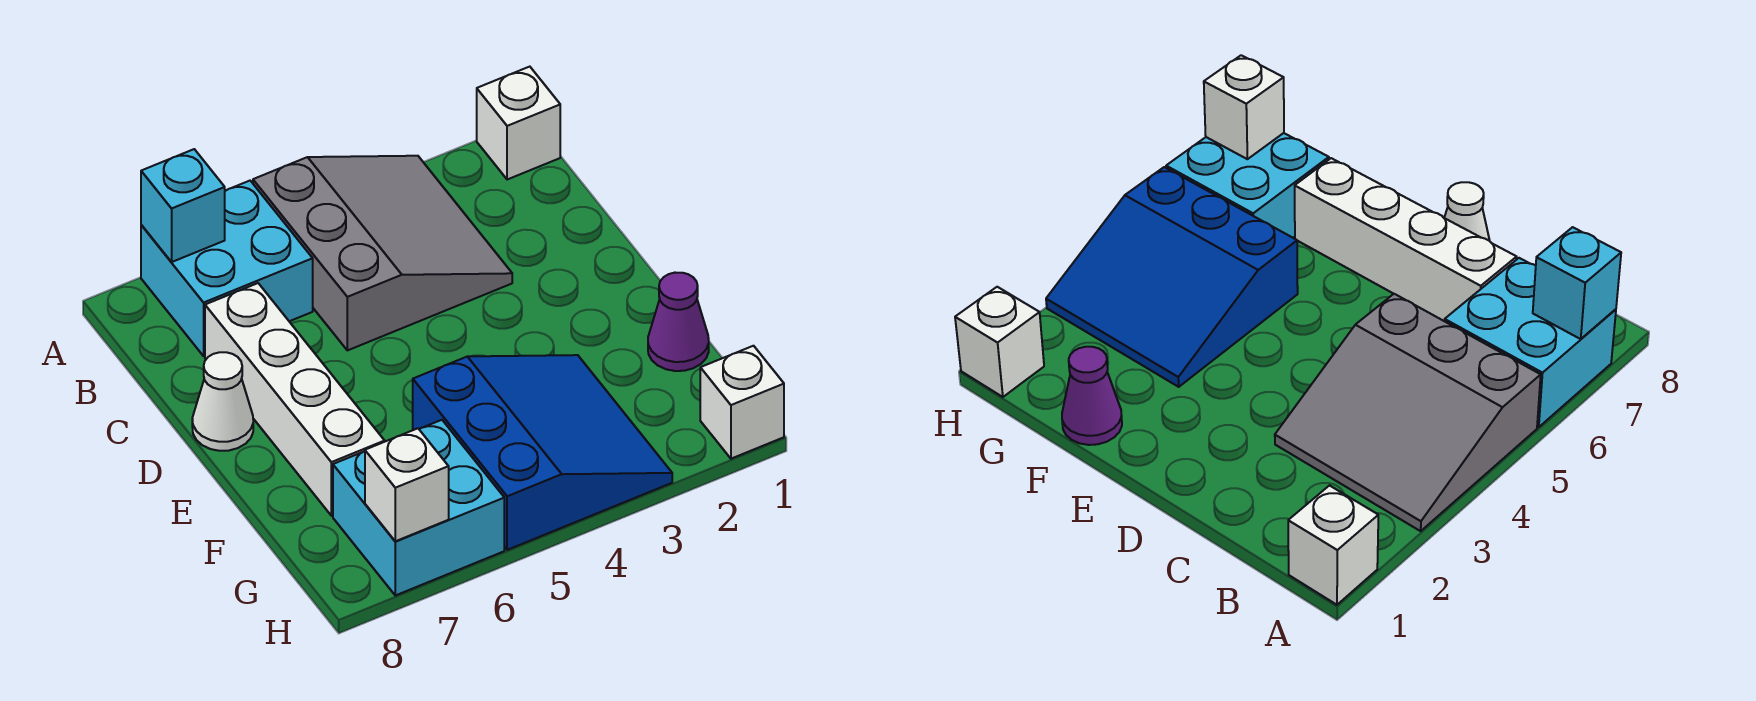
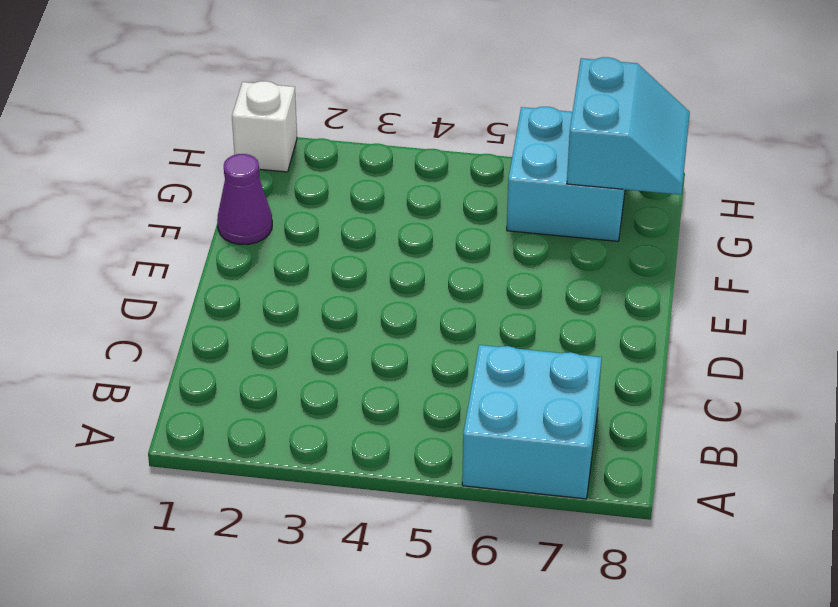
cyan 2x2 slope [567,57,690,195] -> white 1x1 brick [365,428,449,541]
none -> white 1x1 brick [477,67,560,180]
none -> grey 3x3 slope [253,156,512,350]

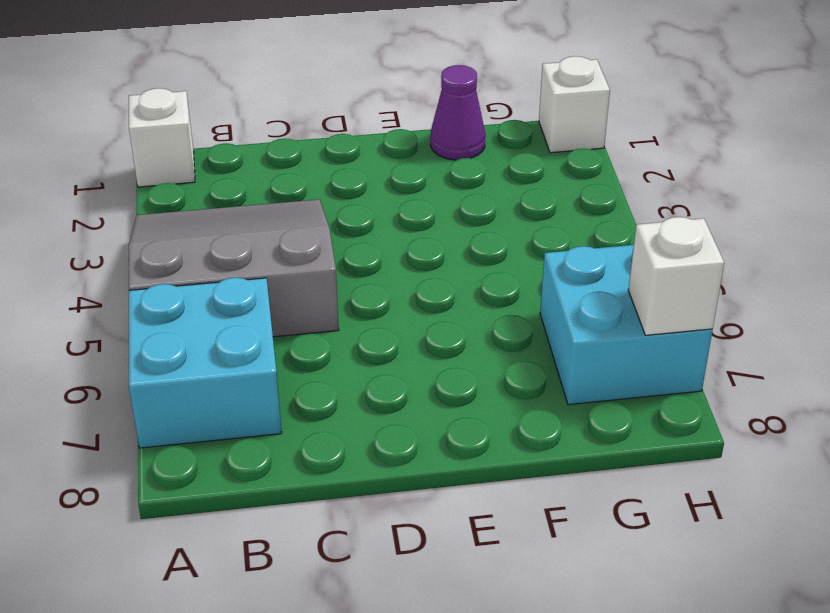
none -> white 1x4 brick [205,283,385,516]
none -> white 1x1 cone [192,352,253,451]

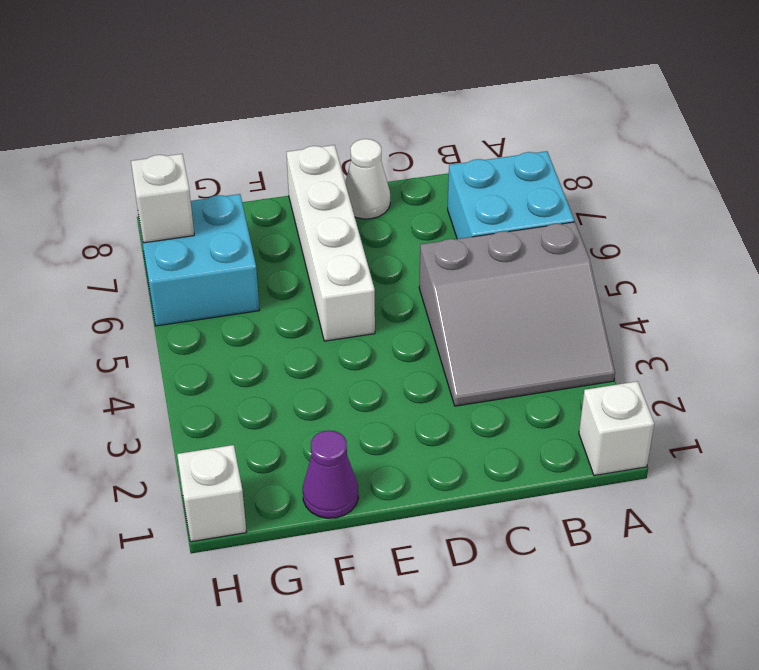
white 1x4 brick [286,145,375,341] -> white 1x4 brick turned to [205,283,385,516]
none -> blue 3x3 slope [413,355,672,550]
none -> cyan 1x1 brick [141,149,225,262]

